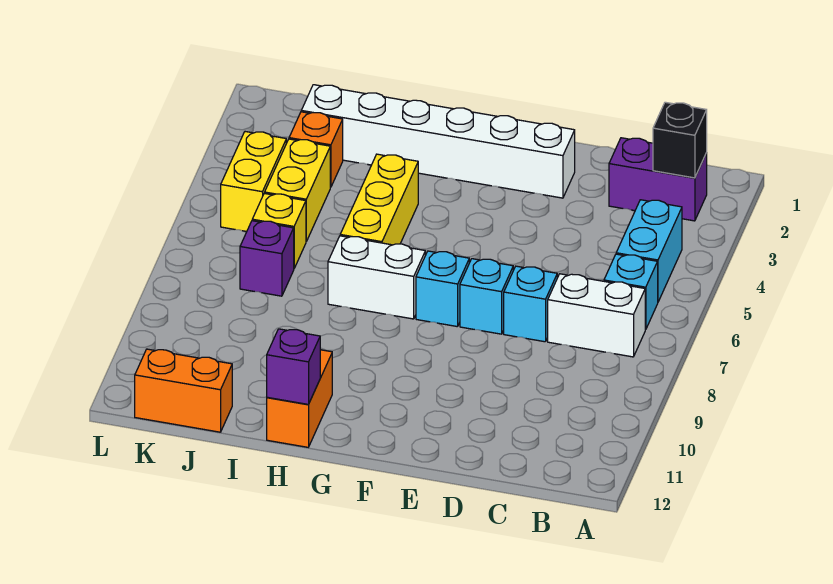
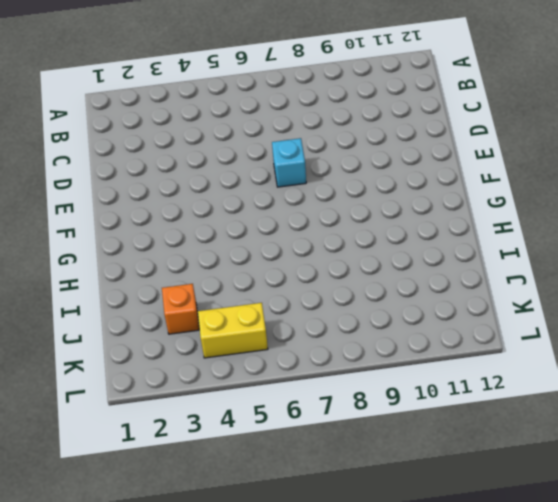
none -> purple 1x2 brick [609,138,707,221]
none -> cyan 1x2 brick [616,200,682,302]
none -> cyan 1x1 brick [604,254,658,330]

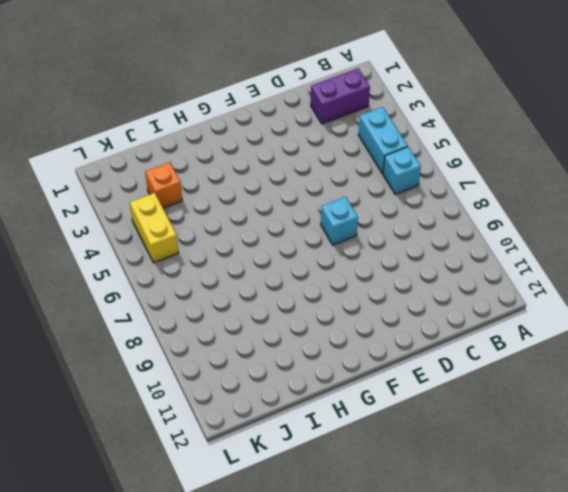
none -> white 1x2 brick [548,274,645,357]
none -> cyan 1x1 brick [504,266,557,342]
none -> white 1x6 brick [301,85,575,198]

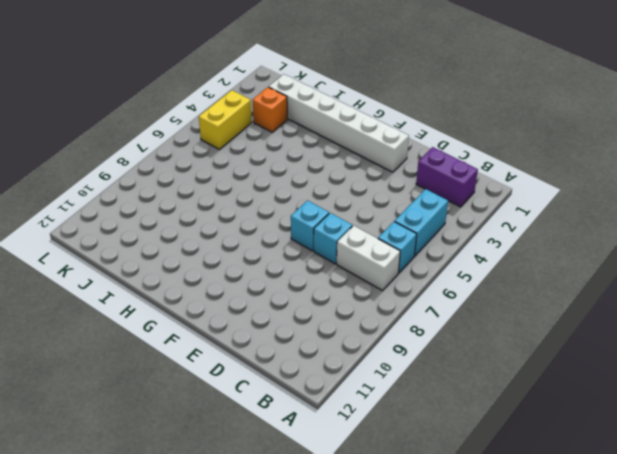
none -> cyan 1x1 brick [416,251,469,327]
none -> white 1x2 brick [328,236,425,319]
none -> yellow 1x3 brick [340,154,418,245]

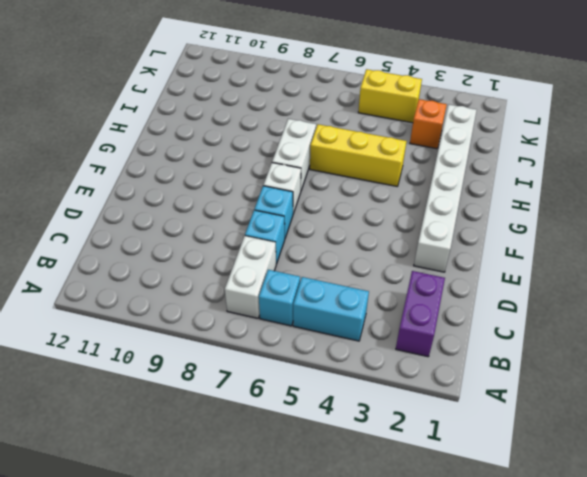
white 1x1 brick [263,163,301,214] -> cyan 1x1 brick [416,251,469,327]
none -> orange 1x2 brick [267,350,332,447]
none -> yellow 1x2 brick [265,139,330,241]
none -> yellow 1x1 brick [252,193,306,268]

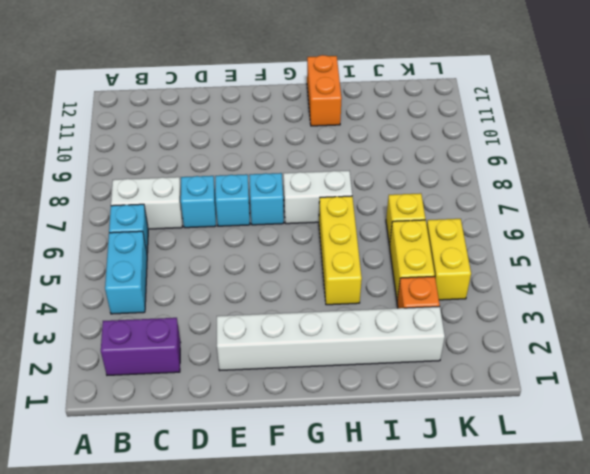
none -> purple 1x1 brick [240,221,294,296]
none -> orange 1x2 brick [135,349,232,432]
none -> black 1x1 brick [653,102,707,178]

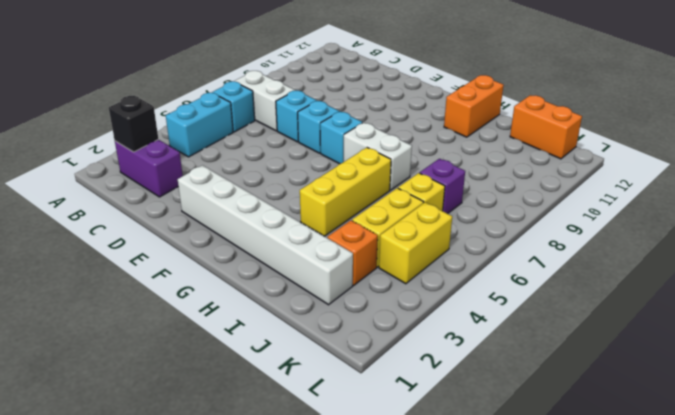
none -> purple 1x1 brick [267,329,320,404]

